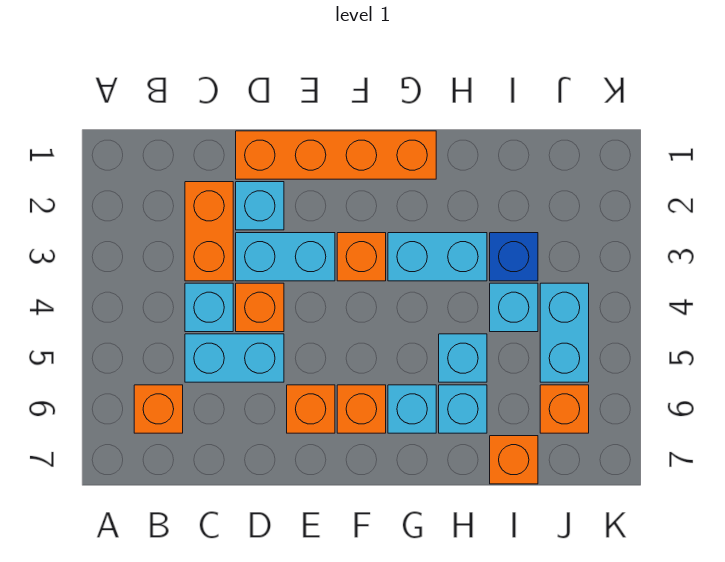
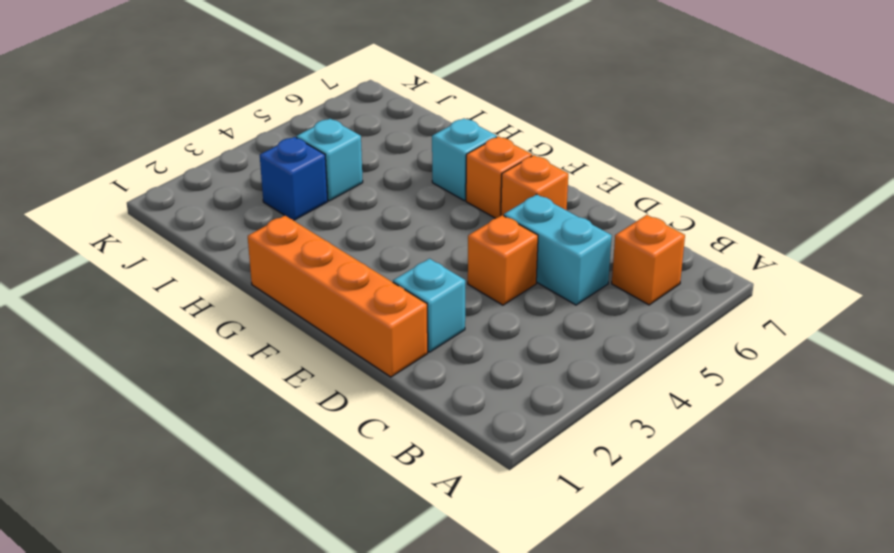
none -> orange 1x2 brick [185,182,233,281]
none -> cyan 1x1 brick [185,283,233,332]
none -> cyan 1x2 brick [236,233,335,281]

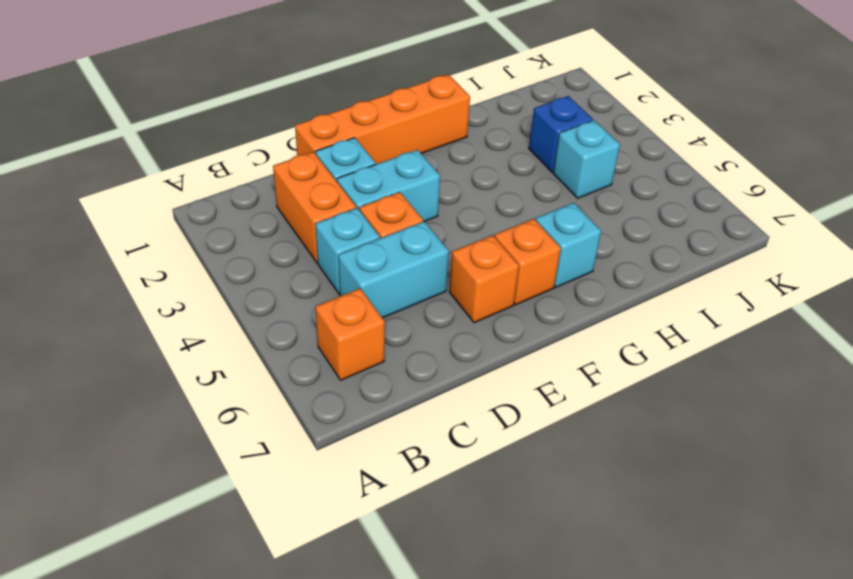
none -> orange 1x1 brick [337,233,386,281]
none -> cyan 1x2 brick [388,233,487,281]
none -> cyan 1x1 brick [439,334,487,382]

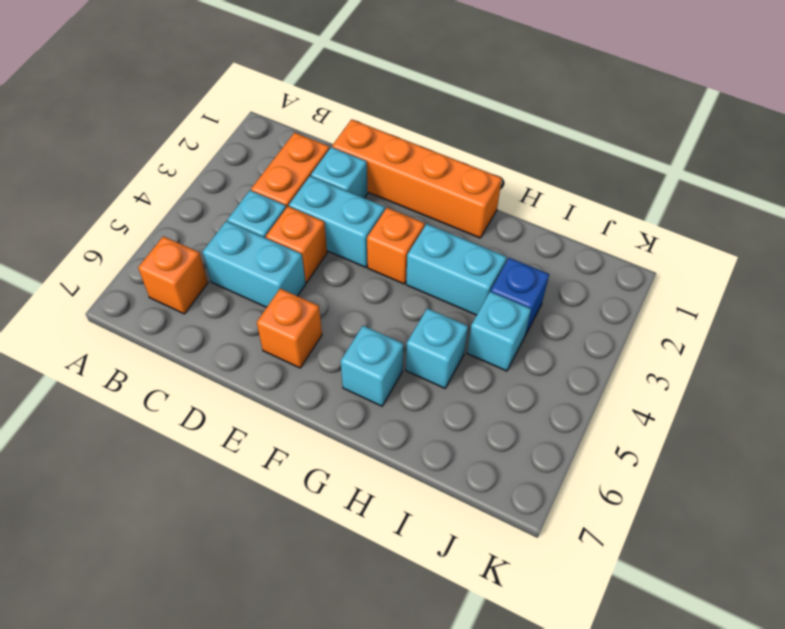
none -> orange 1x1 brick [337,385,386,433]
none -> cyan 1x1 brick [439,385,487,433]
none -> orange 1x1 brick [490,436,538,484]

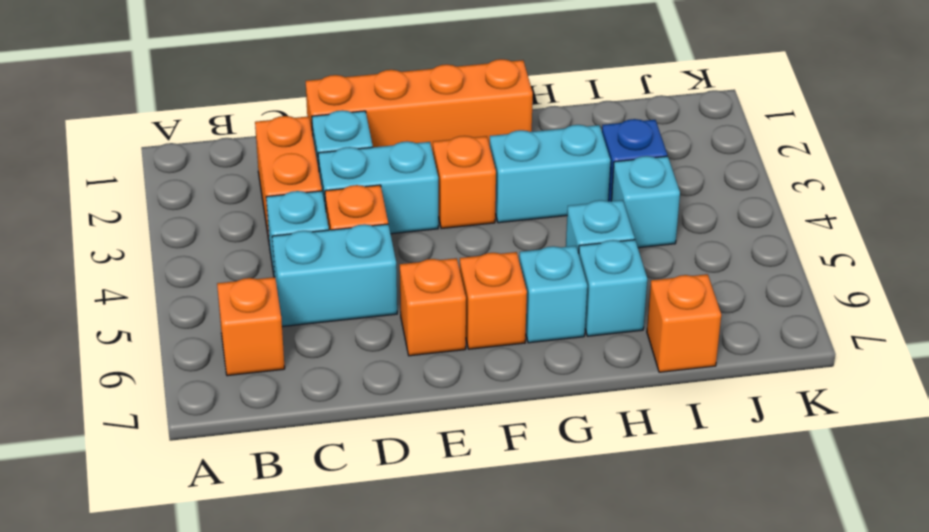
none -> cyan 1x2 brick [540,283,589,382]
none -> orange 1x1 brick [540,385,589,433]

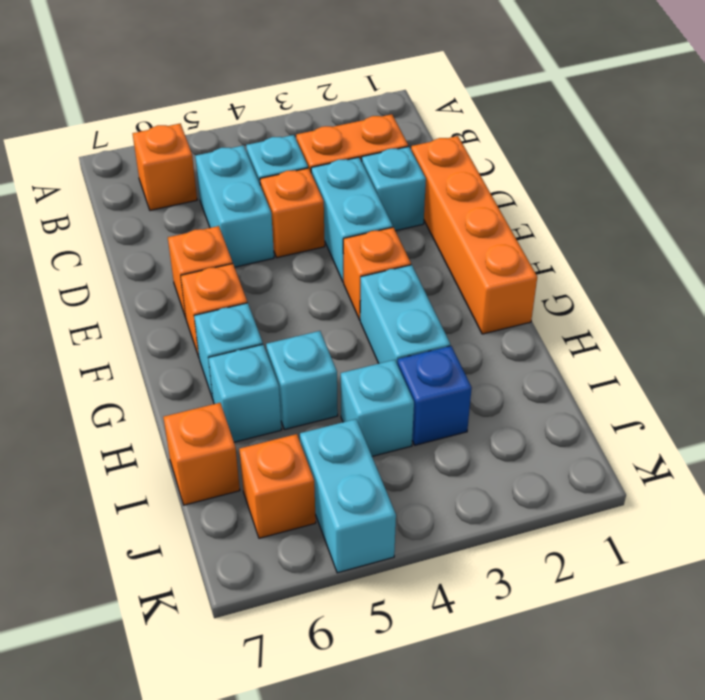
cyan 1x2 brick [300,419,396,573] -> cyan 1x2 brick turned to [540,283,589,382]

